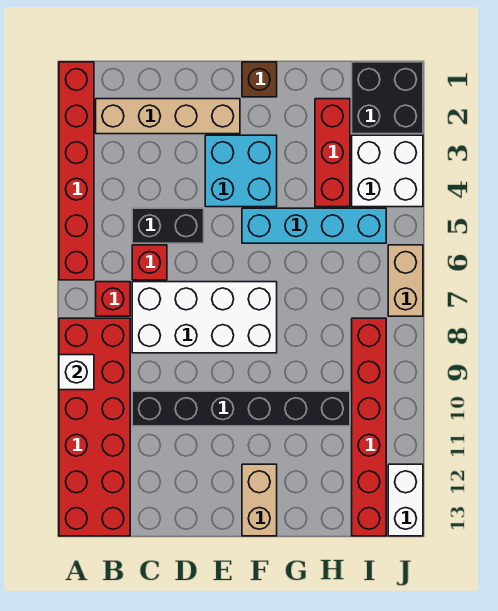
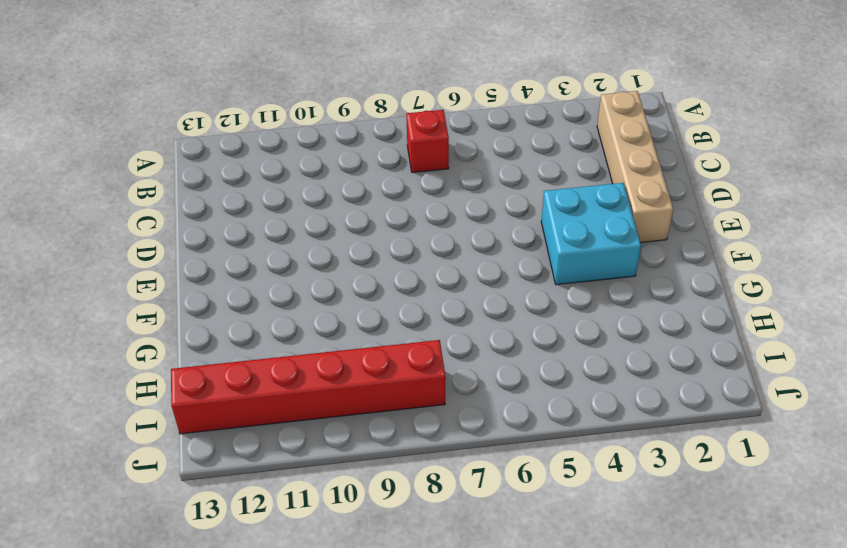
none -> red 1x6 brick [59,62,94,280]
none -> red 2x6 brick [59,318,130,536]
none -> black 1x2 brick [132,208,204,243]

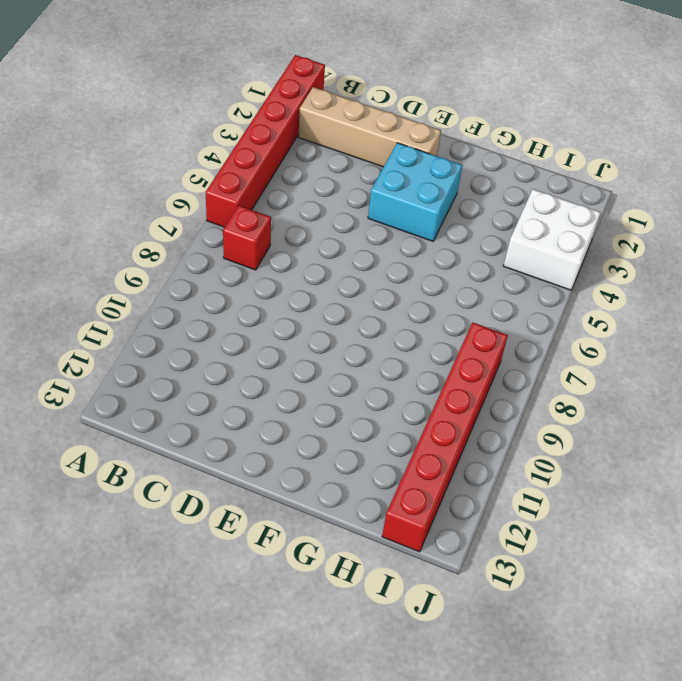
none -> red 2x6 brick [59,318,130,536]
none -> black 1x2 brick [132,208,204,243]
none -> red 1x1 brick [132,245,167,280]

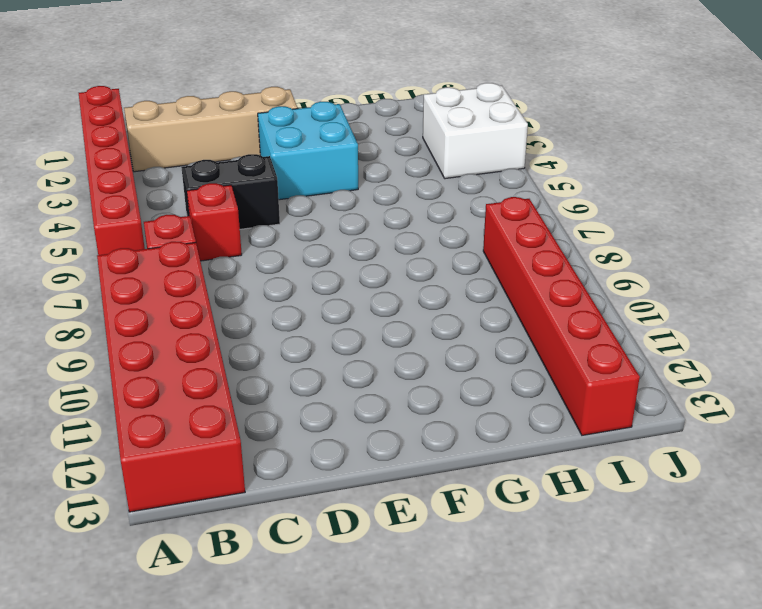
none -> white 2x4 brick [132,282,277,353]
none -> black 1x6 brick [132,391,350,426]
none -> brown 1x1 brick [242,62,277,97]

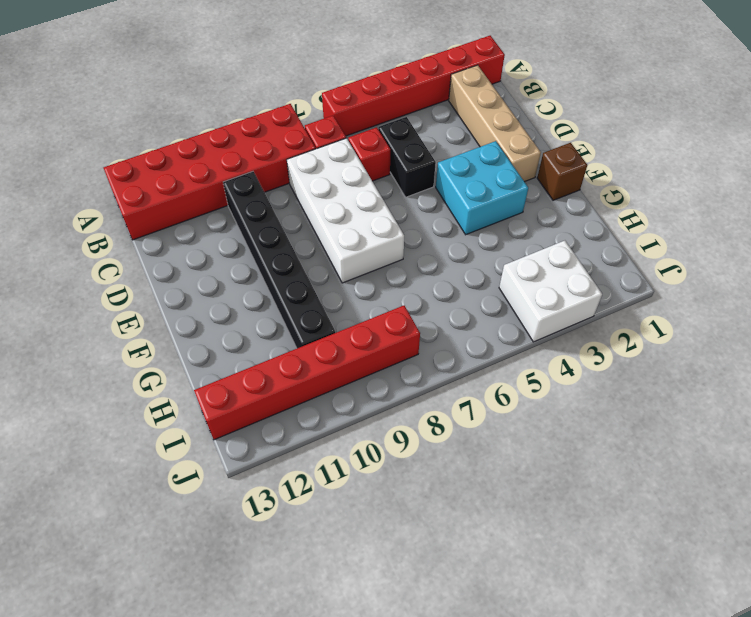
none -> cyan 1x4 brick [242,208,386,243]
none -> tan 1x2 brick [242,464,277,536]
none -> red 1x3 brick [315,99,350,207]

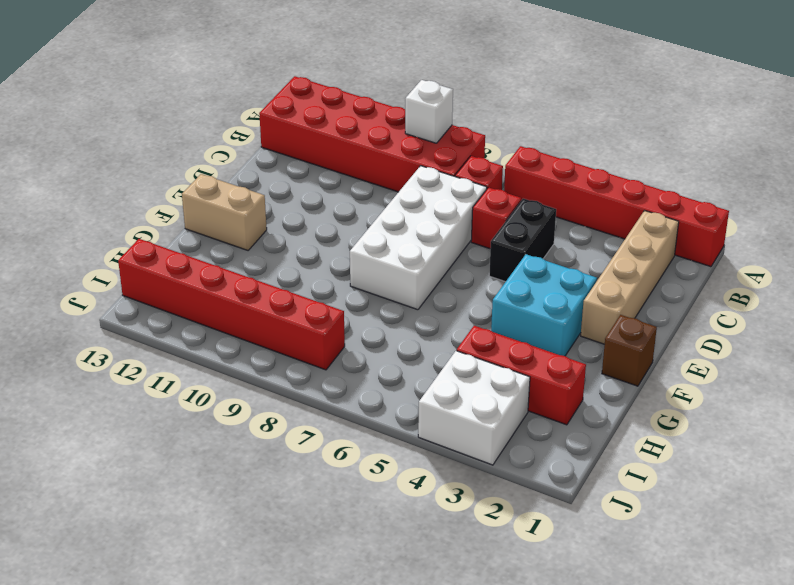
none -> black 1x6 brick [132,391,350,426]
none -> cyan 1x4 brick [242,208,386,243]
none -> black 2x2 brick [352,62,423,134]

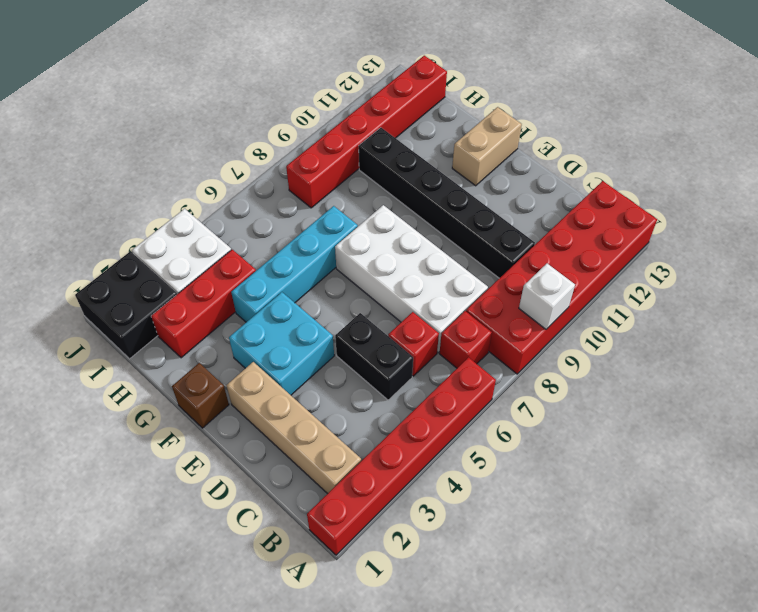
cyan 1x4 brick [231,206,358,322] -> cyan 1x4 brick turned to [242,208,386,243]
none -> tan 1x2 brick [388,245,423,316]
none -> white 1x2 brick [388,464,423,536]

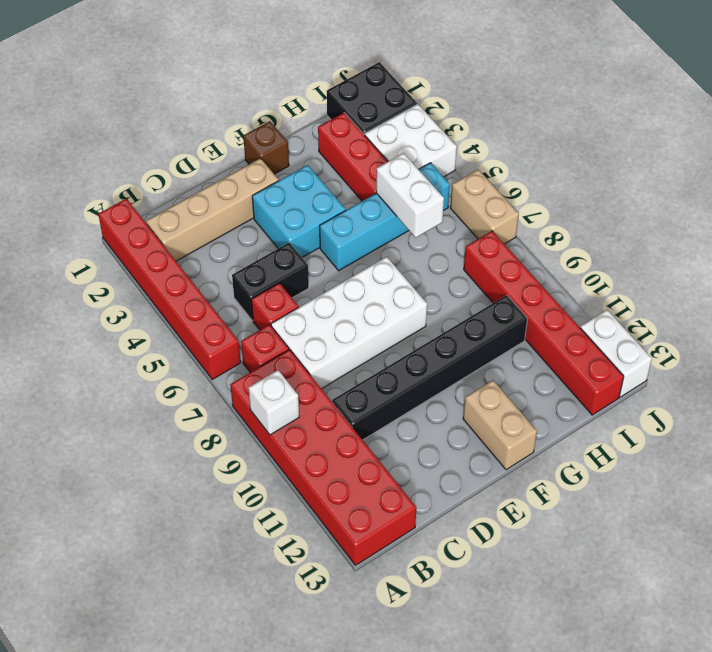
white 1x2 brick [376,153,444,238] -> none

